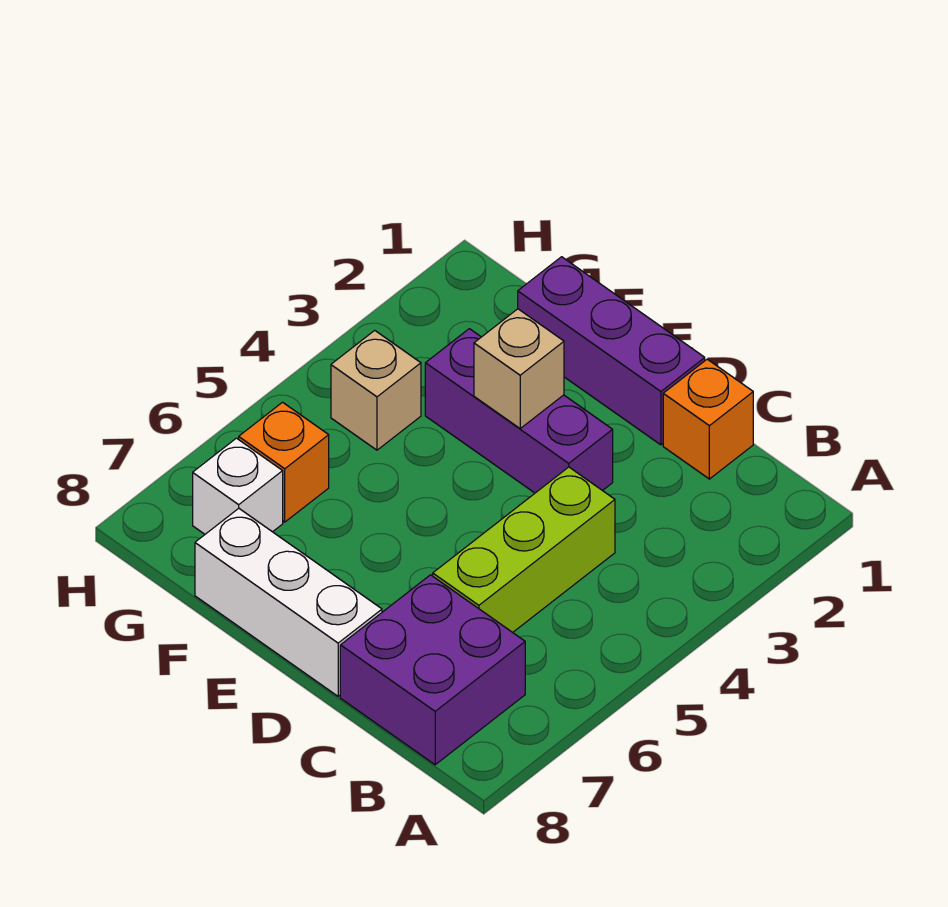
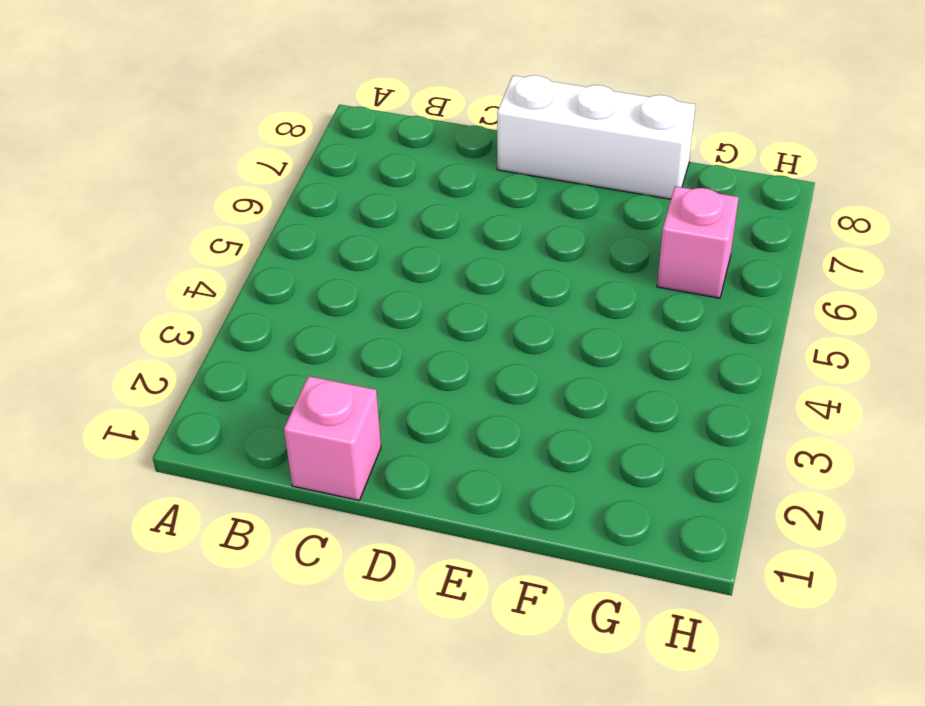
pink 1x1 brick [284,376,381,500] -> orange 1x1 brick [663,359,753,479]
pink 1x1 brick [657,186,739,298] -> orange 1x1 brick [239,402,329,522]
none -> purple 2x2 brick [340,575,525,765]
none -> lime 1x3 brick [433,467,615,632]

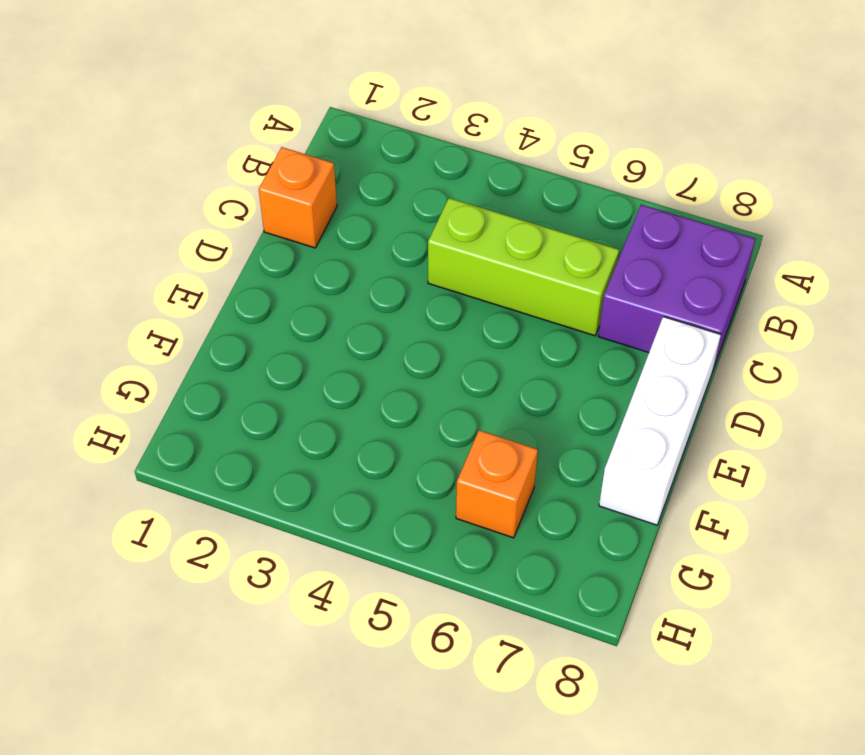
none -> purple 1x3 brick [518,257,705,445]
none -> purple 1x3 brick [425,329,613,493]

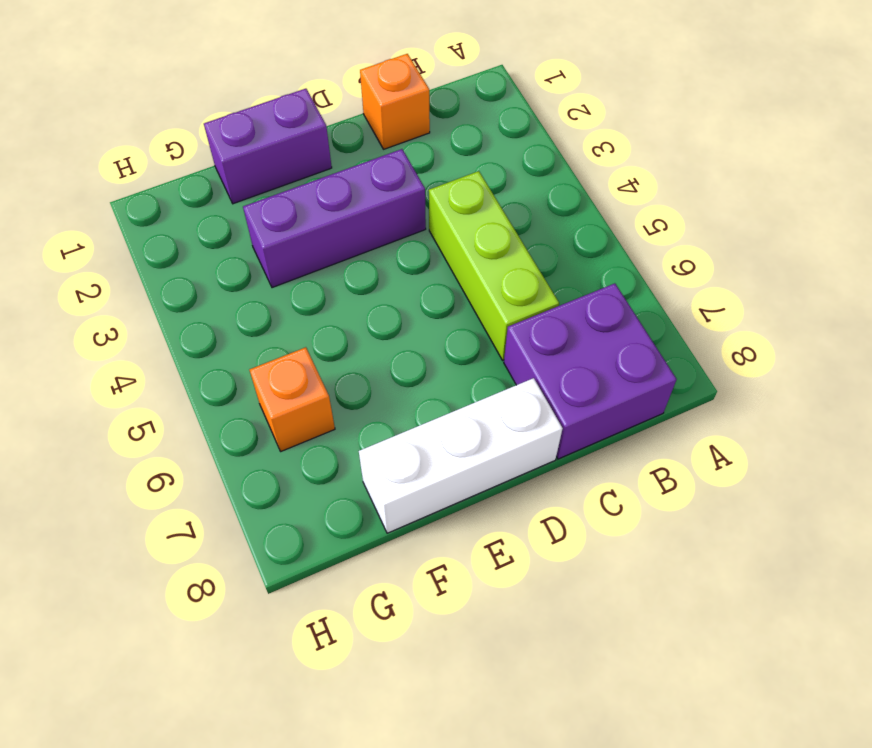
purple 1x2 brick [204,89,332,204] -> purple 1x3 brick [518,257,705,445]
none -> tan 1x1 brick [331,330,421,450]
none -> white 1x1 brick [193,438,283,534]

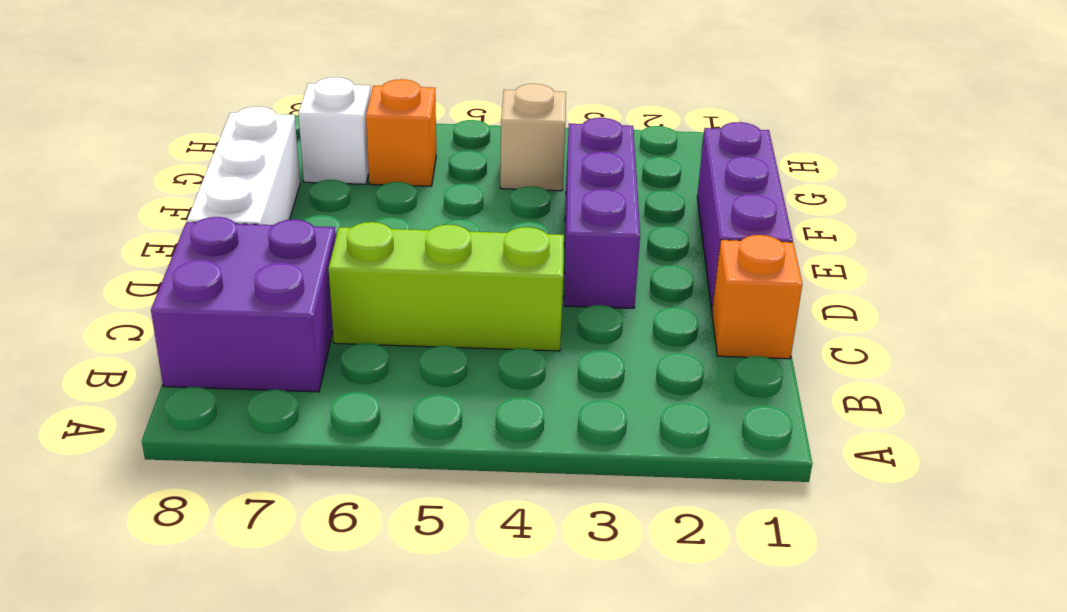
none -> tan 1x1 brick [474,309,564,428]

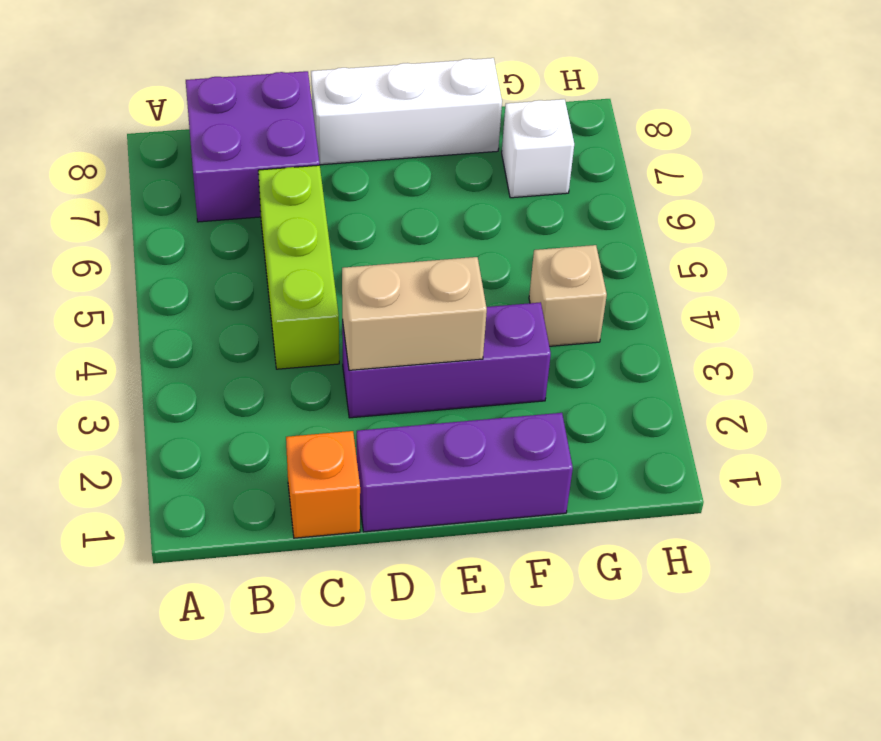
tan 1x2 brick [342,257,487,370] -> tan 1x1 brick [474,309,564,428]
none -> orange 1x1 brick [239,402,329,522]

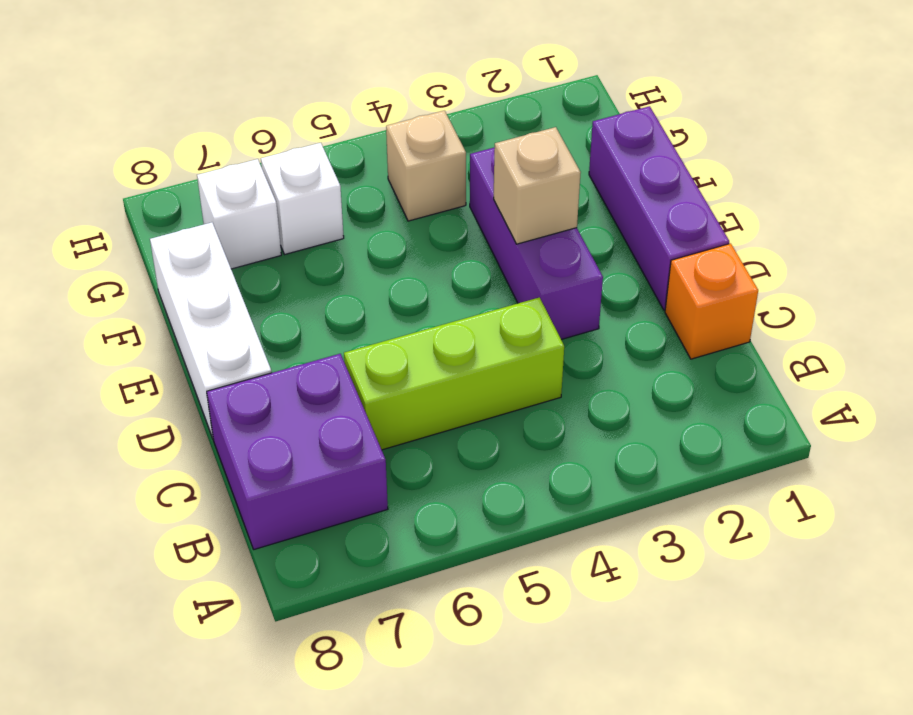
white 1x1 brick [261,143,344,254] -> orange 1x1 brick [239,402,329,522]

